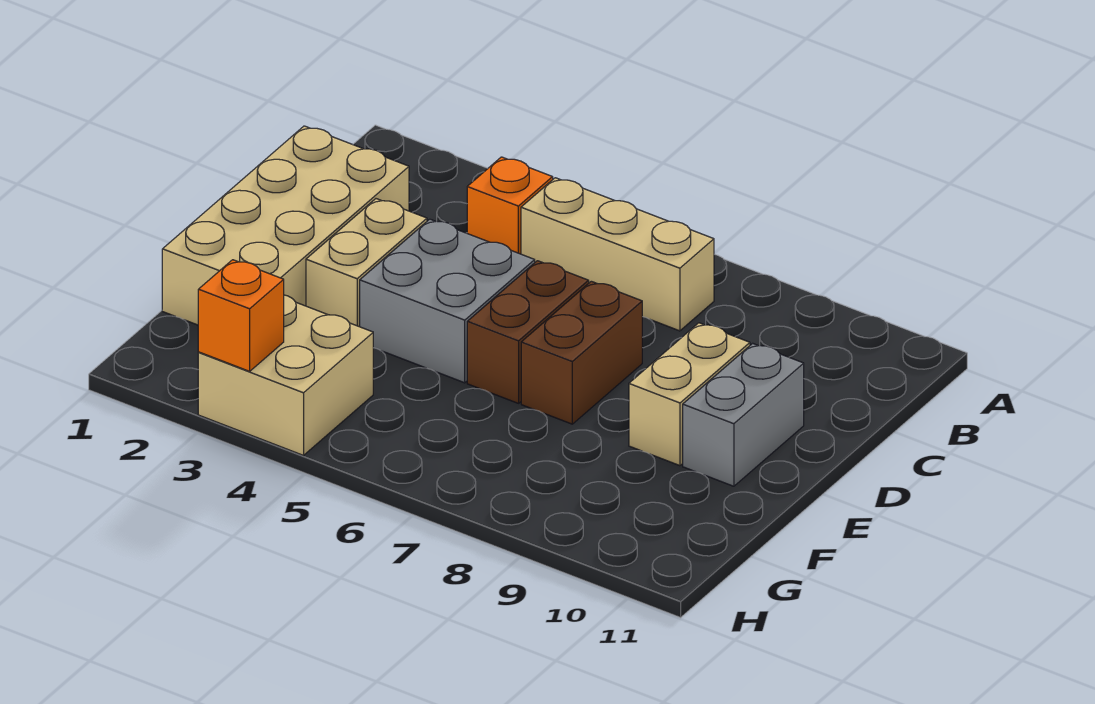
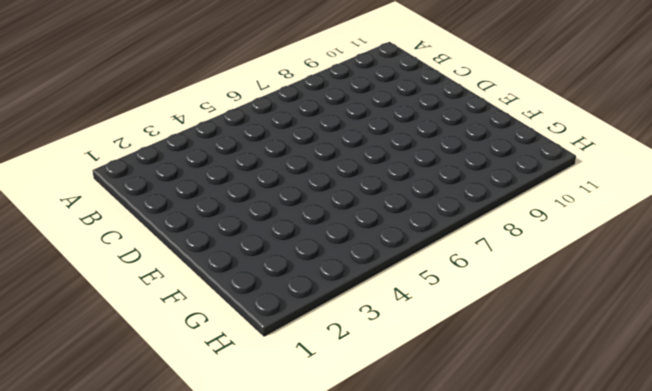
none -> orange 1x1 brick [467,157,553,254]
none -> tan 1x3 brick [521,178,714,331]

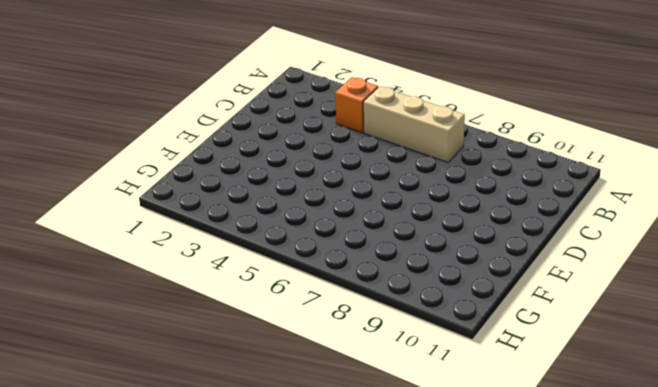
none -> tan 2x4 brick [162,126,409,325]
none -> tan 1x2 brick [306,199,427,327]

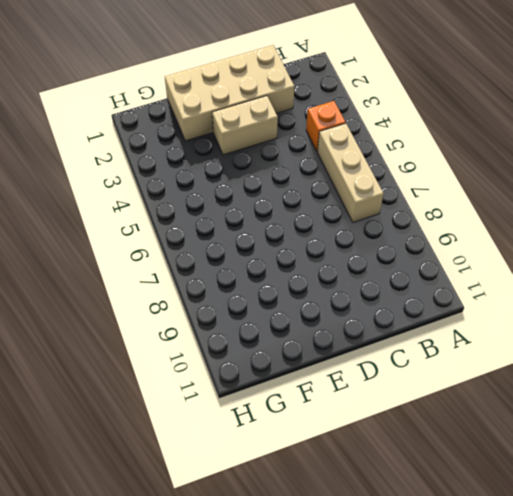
none -> grey 2x2 brick [360,219,535,383]
none -> brown 1x2 brick [467,261,589,403]

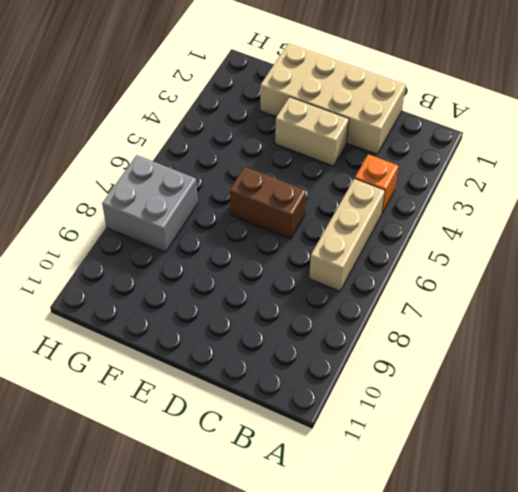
grey 2x2 brick [102,155,198,252] -> grey 2x2 brick moved to [360,219,535,383]
none -> brown 1x2 brick [521,281,642,424]
none -> tan 1x2 brick [629,323,750,466]

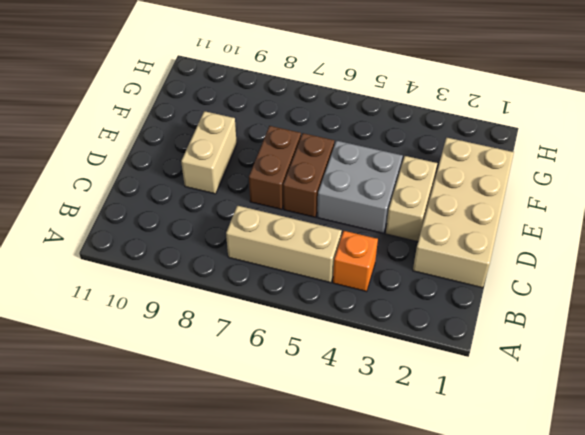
none -> grey 1x2 brick [683,343,804,486]
none -> tan 2x2 brick [198,295,373,455]

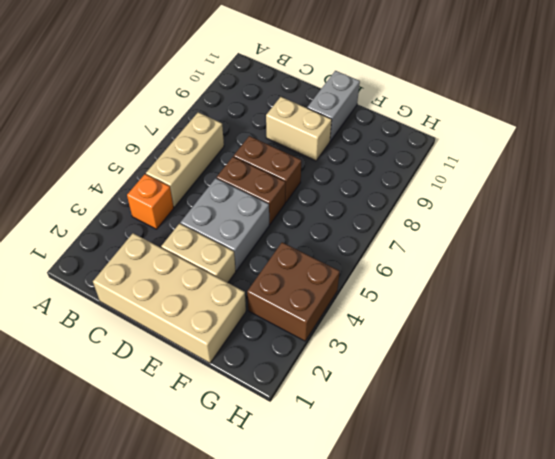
grey 1x2 brick [307,71,360,141] -> grey 1x2 brick turned to [683,343,804,486]
brown 2x2 brick [247,242,340,341] -> tan 2x2 brick [198,295,373,455]
none -> orange 1x1 brick [198,260,284,371]

